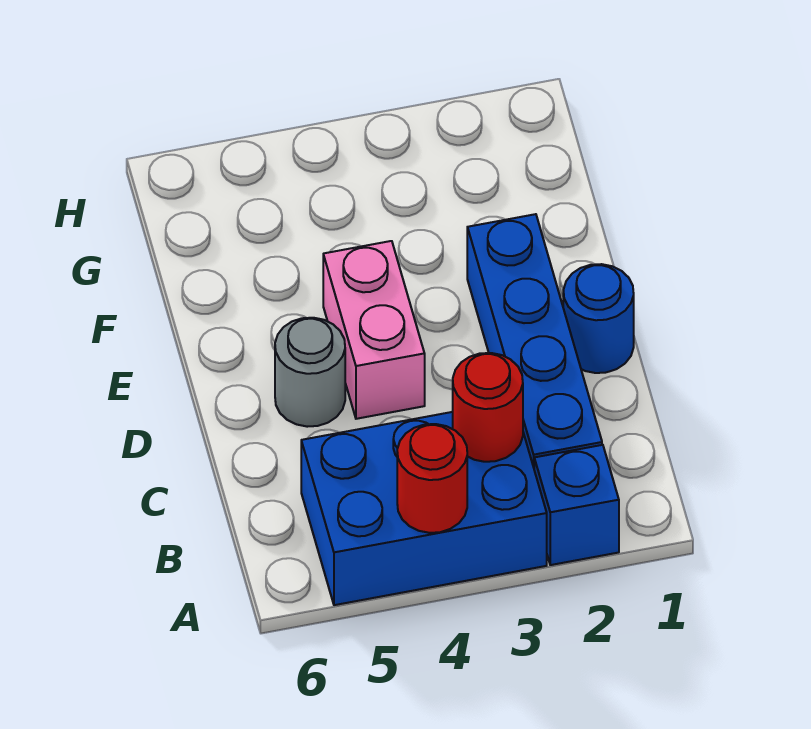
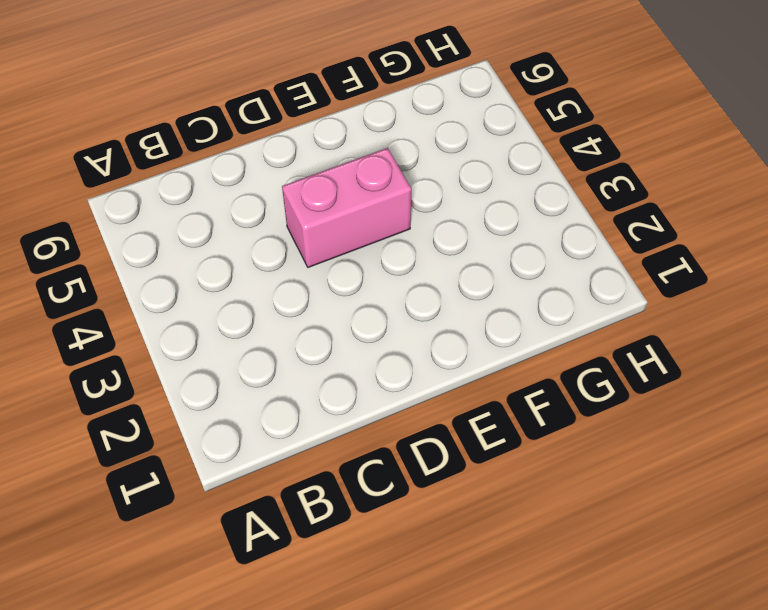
none -> blue 1x1 brick [534,445,619,565]
none -> blue 2x3 brick [301,412,547,605]

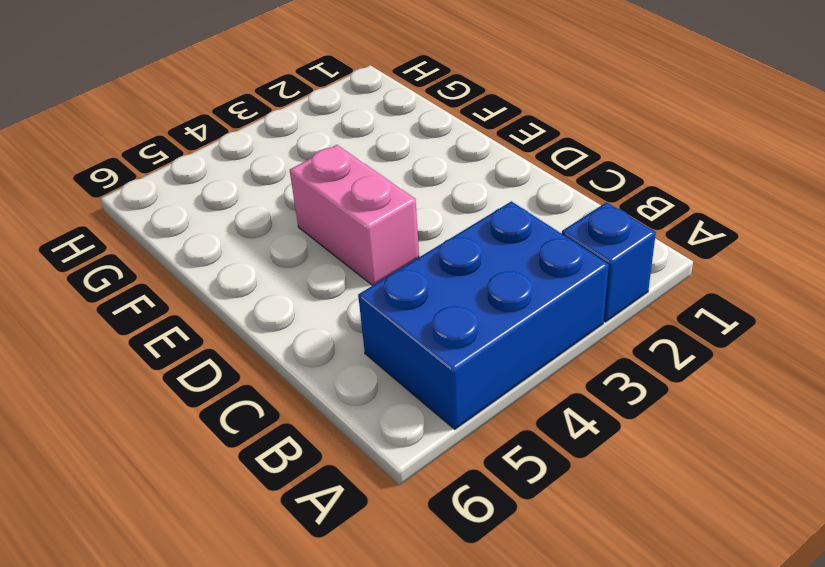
none -> blue 1x4 brick [467,214,602,467]
none -> blue 1x1 round brick [563,264,634,373]

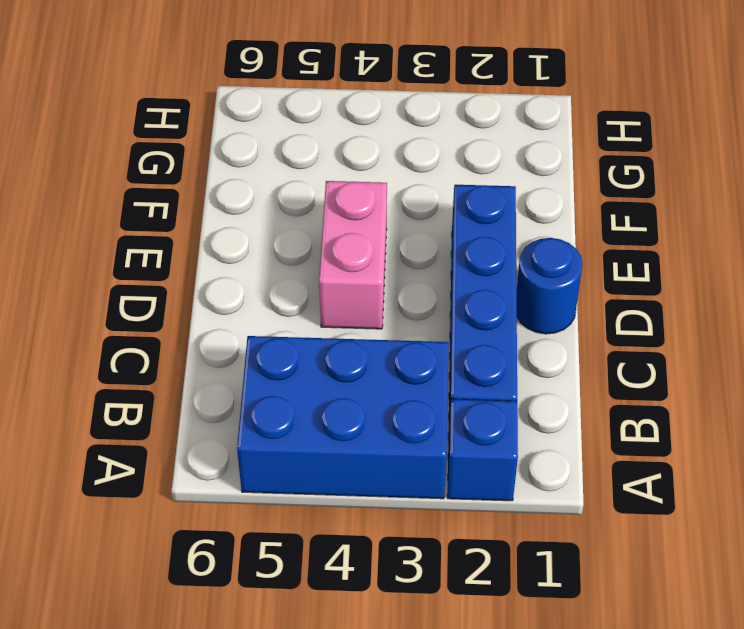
none -> grey 1x1 round brick [275,318,345,427]
none -> red 1x1 round brick [397,424,467,533]

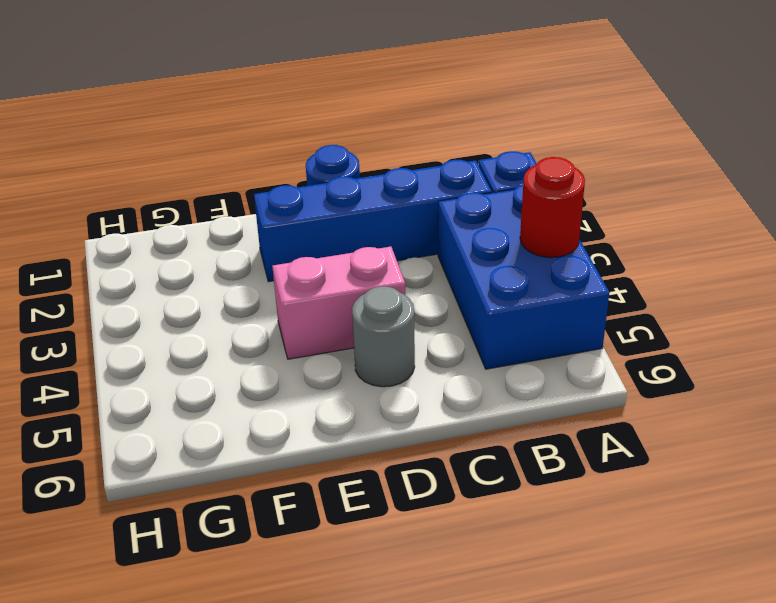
none -> red 1x1 round brick [453,353,523,462]

